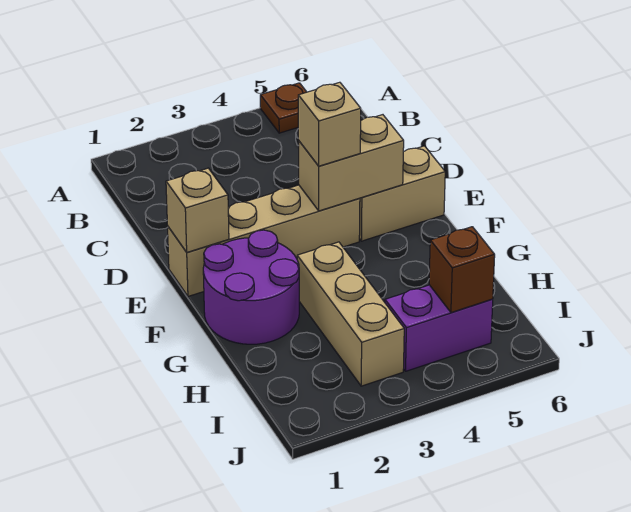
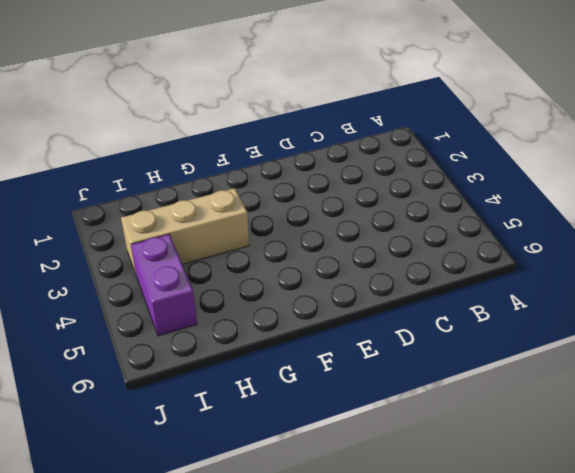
none -> brown 1x1 plate [260,83,306,133]
none -> tan 1x4 brick [168,185,360,296]

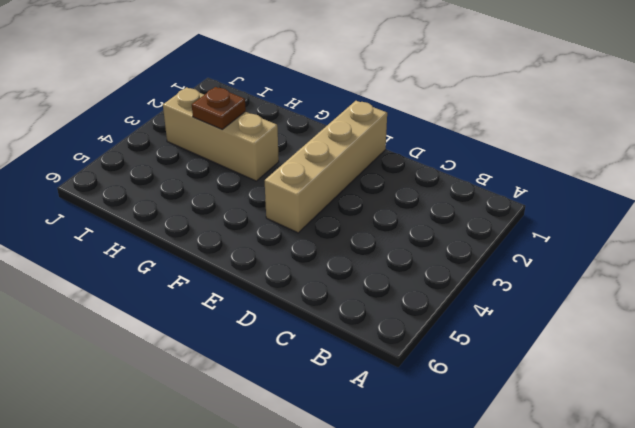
brown 1x1 plate [192,87,246,129] -> brown 1x1 plate moved to [260,83,306,133]
none -> tan 1x2 brick [359,146,445,241]
none -> purple 2x2 round brick [203,230,299,344]

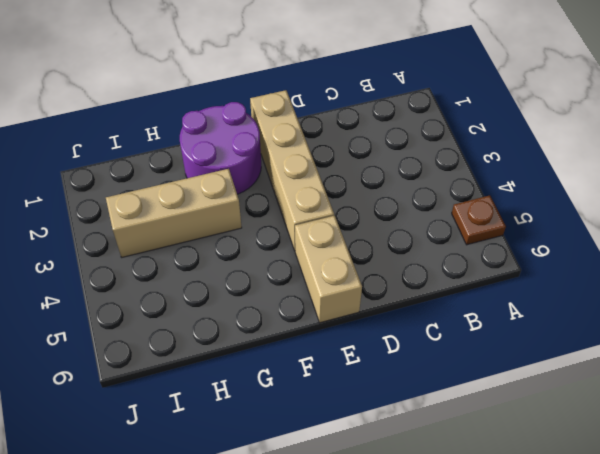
none -> purple 1x2 brick [385,285,493,371]
none -> tan 1x1 brick [166,168,229,252]

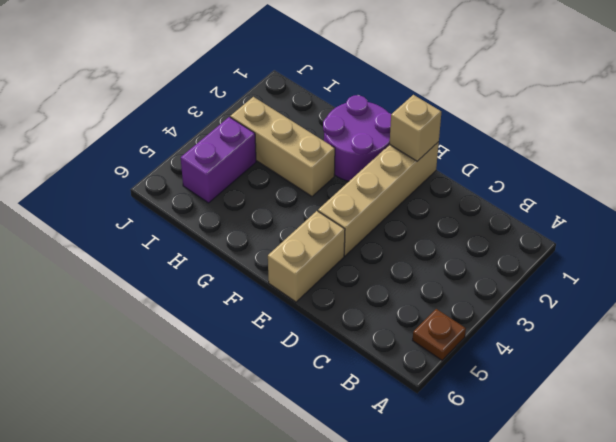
none -> tan 1x2 brick [299,115,404,211]
none -> brown 1x1 brick [429,227,495,313]

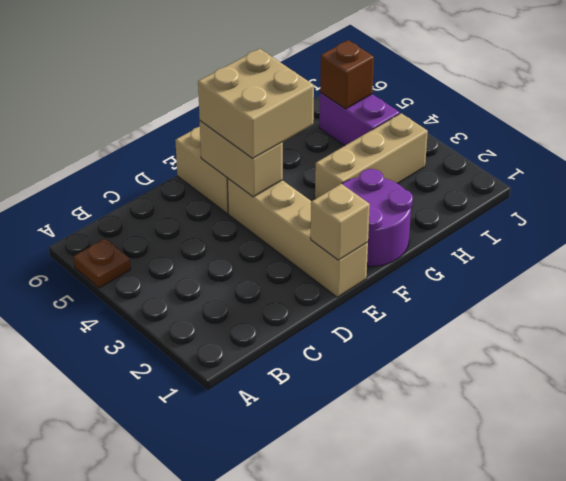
tan 2x2 brick [198,49,314,159] -> tan 1x1 brick [298,82,361,166]

